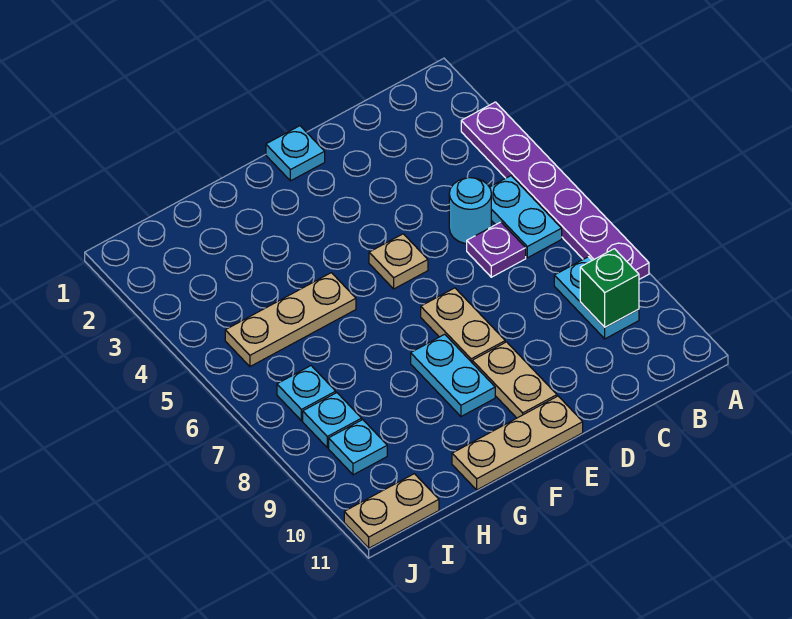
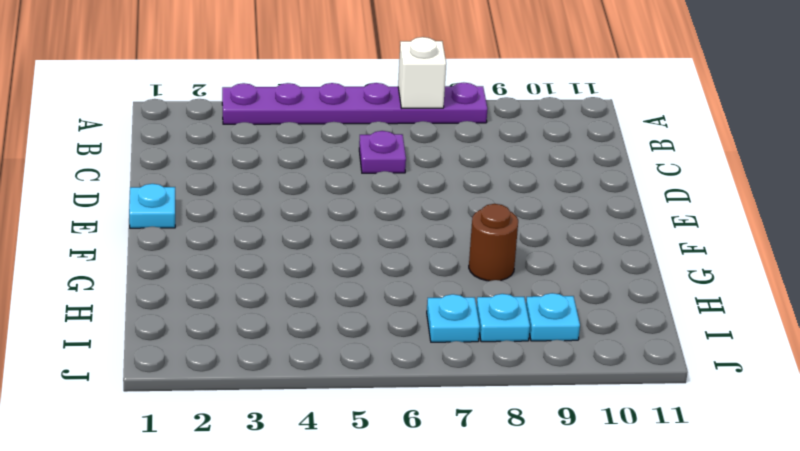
white 1x1 brick [398,37,446,108] -> none
brown 1x1 round brick [469,204,518,281] -> none
none -> cyan 1x2 plate [490,176,562,258]
none -> cyan 1x2 plate [554,257,639,339]
none -> cyan 1x1 round brick [449,178,491,244]

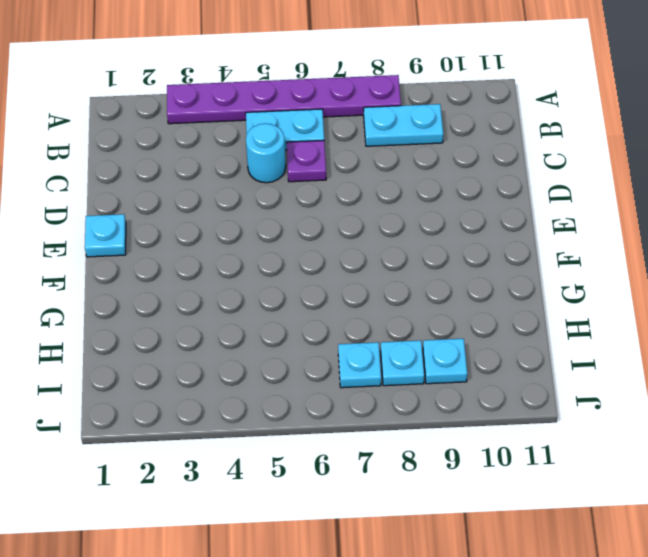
none -> tan 1x1 plate [369,234,428,289]
none -> tan 1x2 plate [421,288,505,362]
none -> tan 1x2 plate [472,342,557,418]

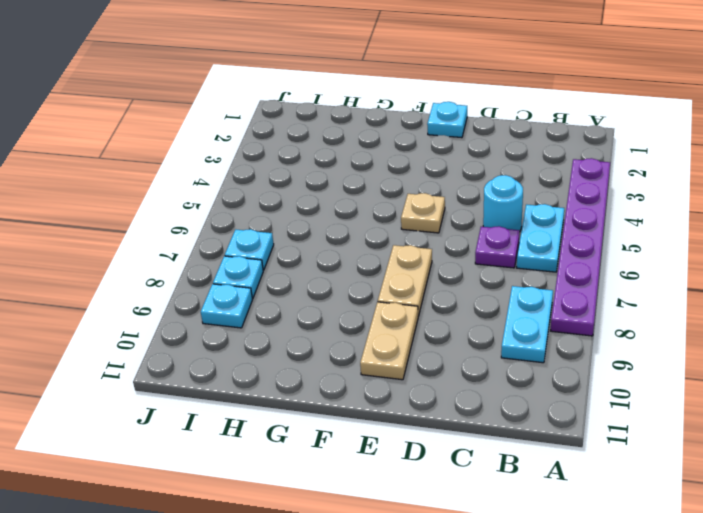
none -> tan 1x3 plate [452,396,583,490]
none -> cyan 1x2 plate [411,334,495,416]
none -> tan 1x3 plate [225,273,356,367]

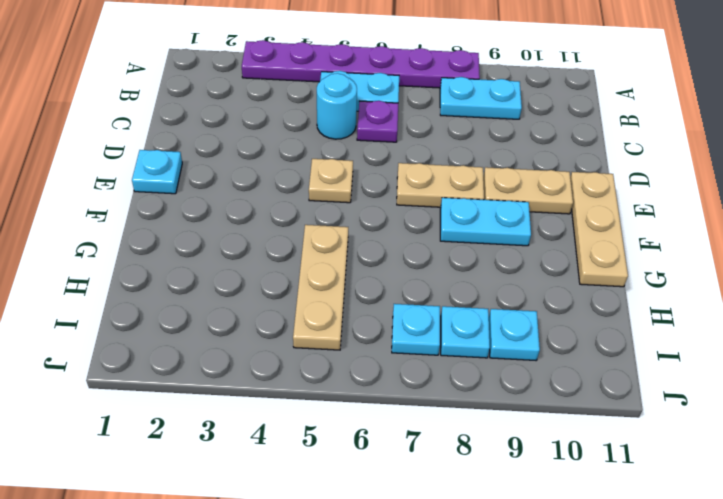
none -> tan 1x2 plate [344,474,439,548]
none -> green 1x1 brick [580,249,639,327]

